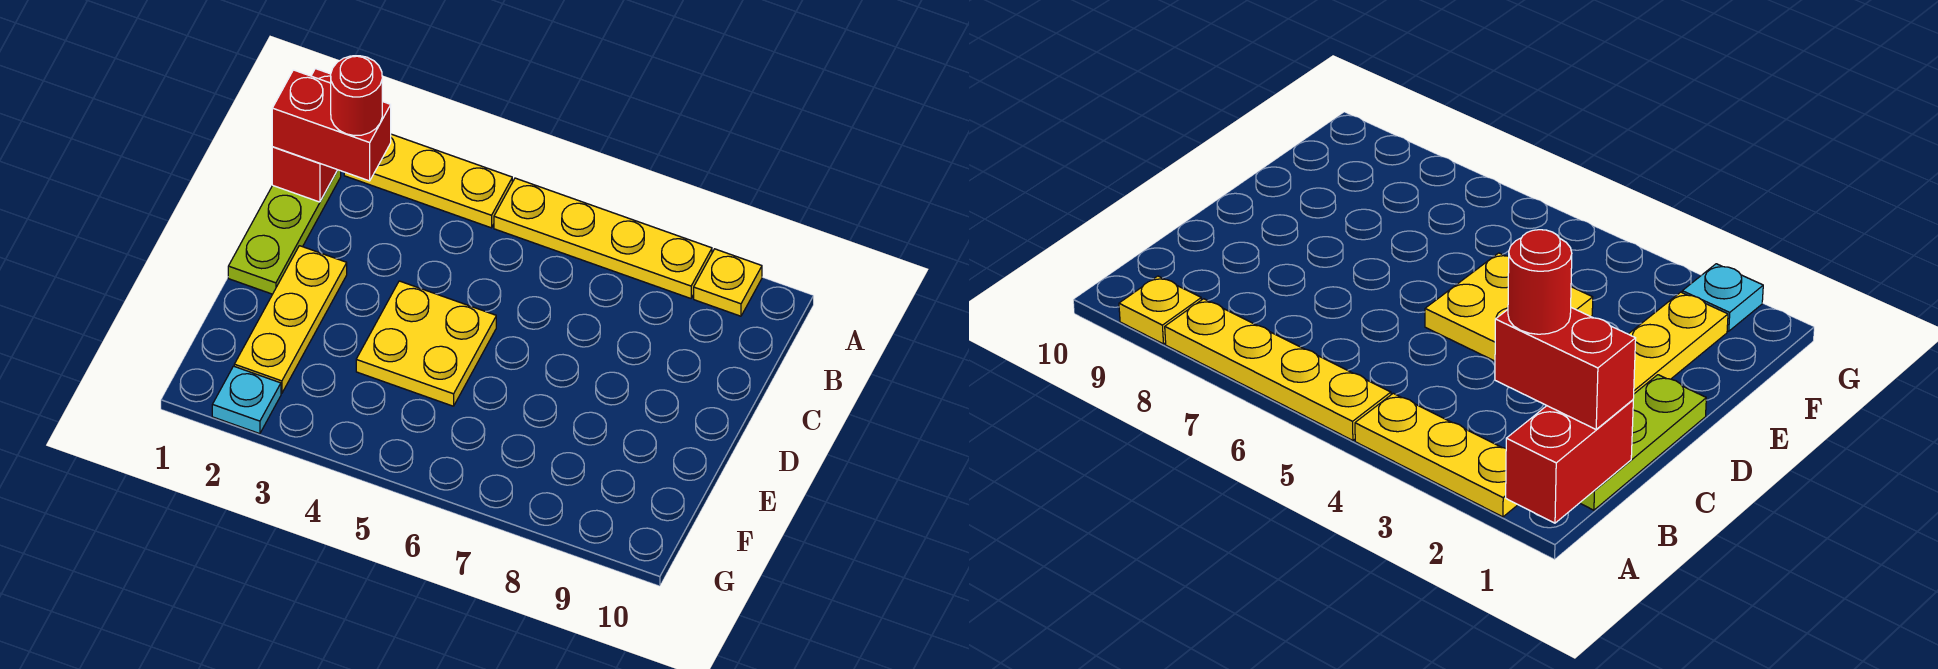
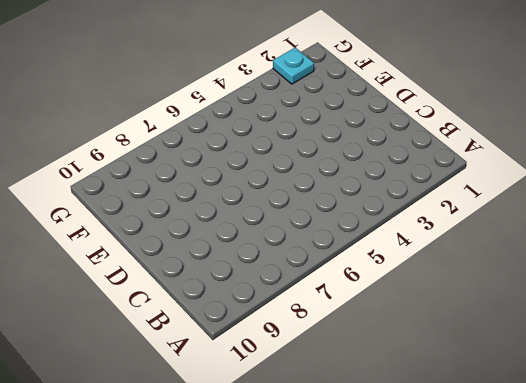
none -> yellow 1x3 plate [344,134,512,228]
none -> yellow 1x4 plate [494,178,712,298]

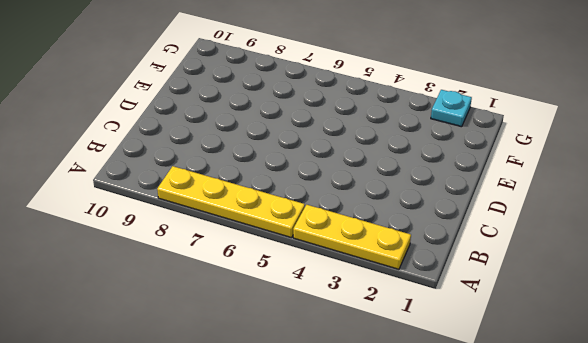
none -> yellow 1x1 plate [694,249,762,316]
none -> lime 1x3 plate [228,170,341,294]

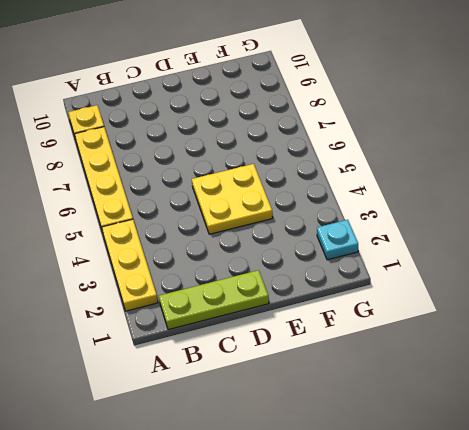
none -> yellow 1x3 plate [234,246,347,393]
none -> red 1x2 brick [272,69,337,202]

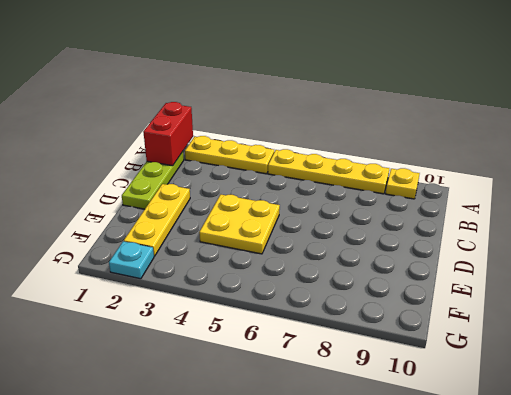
none -> red 1x2 brick [272,70,391,181]
none -> red 1x1 round brick [331,56,382,136]

